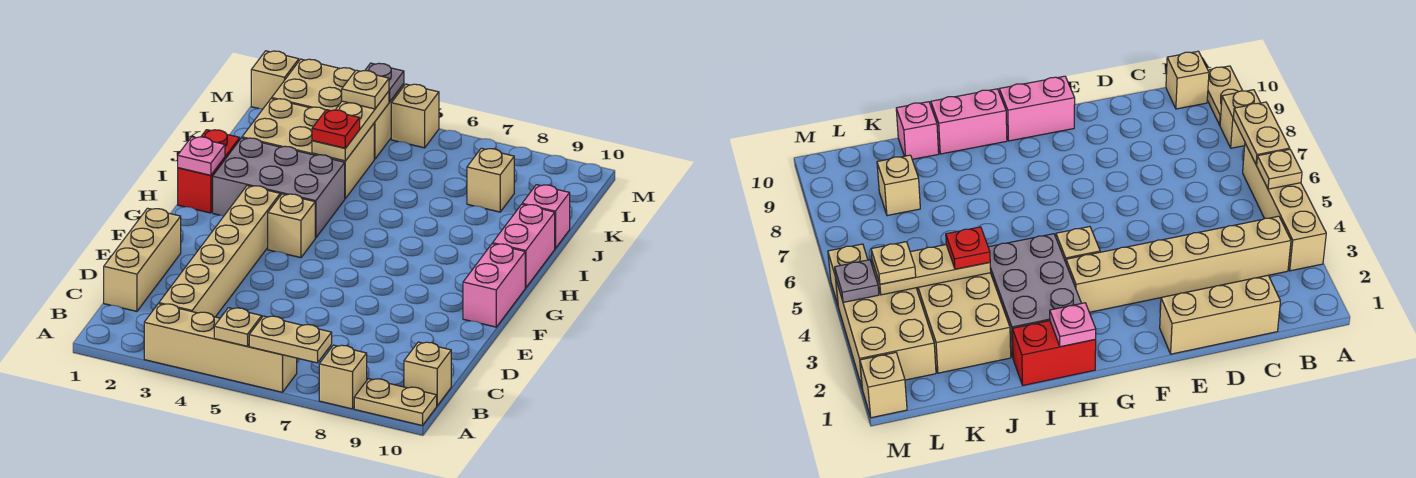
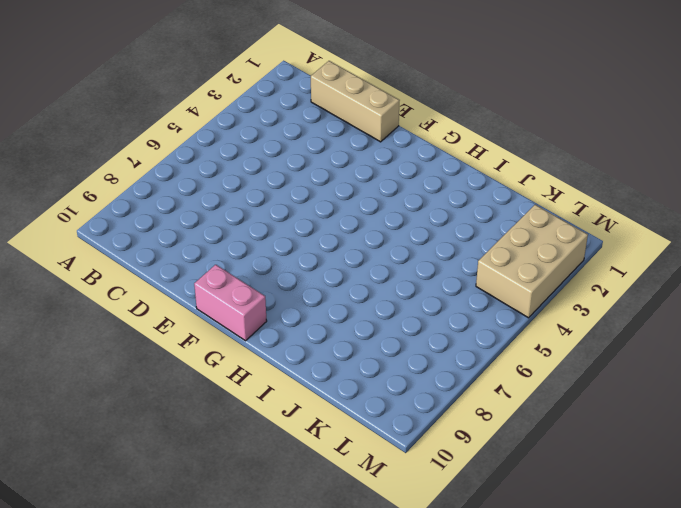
none -> tan 1x4 brick [144,304,297,392]
none -> tan 1x1 brick [319,345,367,409]
none -> tan 1x2 plate [354,379,437,426]

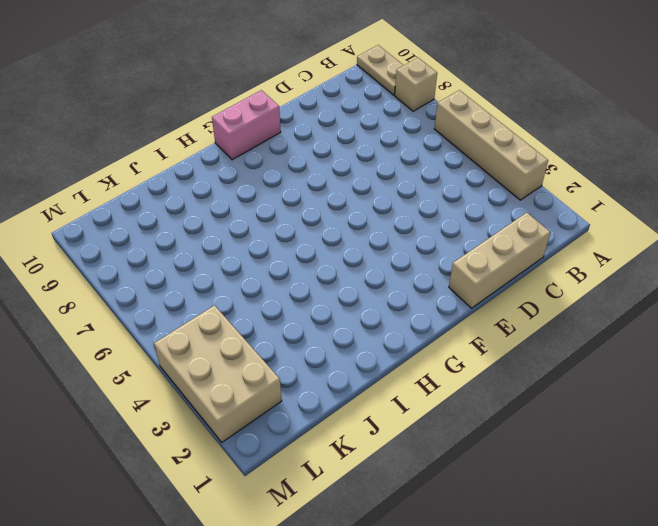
none -> tan 1x6 brick [159,186,280,317]
none -> tan 1x1 brick [404,342,451,406]
none -> tan 1x1 brick [268,194,315,258]

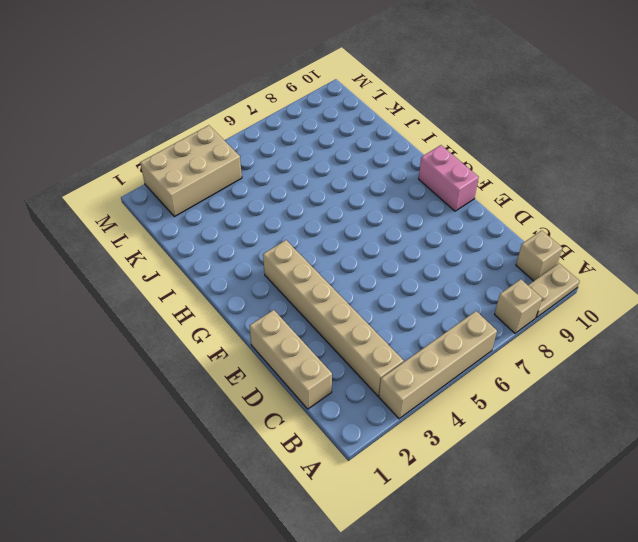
none -> tan 1x1 brick [268,194,315,258]
none -> red 1x2 brick [178,130,240,213]
none -> grey 2x3 brick [213,138,345,238]

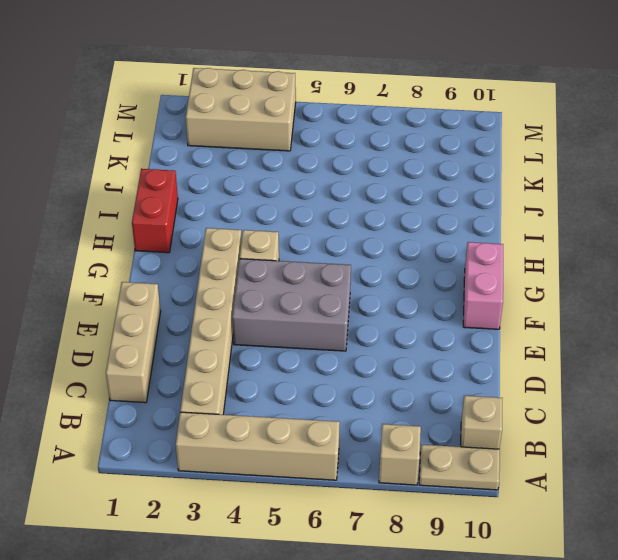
grey 2x3 brick [232,259,351,351] -> grey 2x3 brick moved to [213,138,345,238]
none -> pink 1x2 brick [493,204,555,288]
none -> tan 2x3 brick [242,98,374,198]
none -> pink 1x1 brick [522,185,570,248]

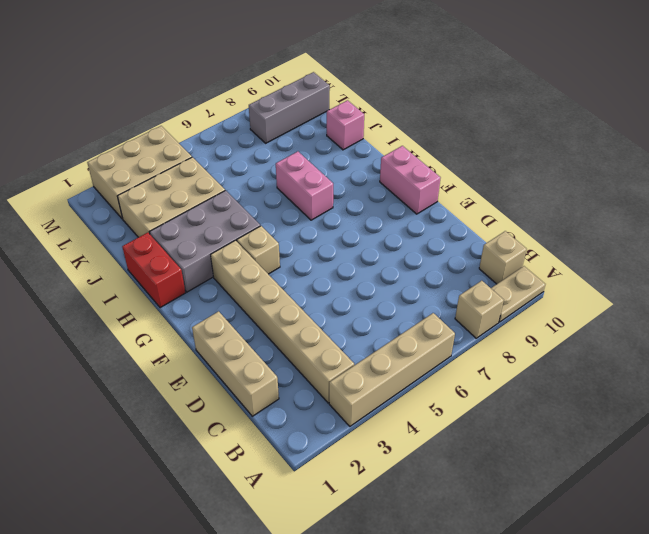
pink 1x2 brick [276,152,333,220] -> pink 1x2 brick moved to [493,204,555,288]
grey 1x3 brick [249,72,330,143] -> none
none -> tan 1x1 brick [467,148,514,212]
none -> tan 1x1 brick [251,51,299,109]
none -> tan 1x1 brick [391,84,439,148]

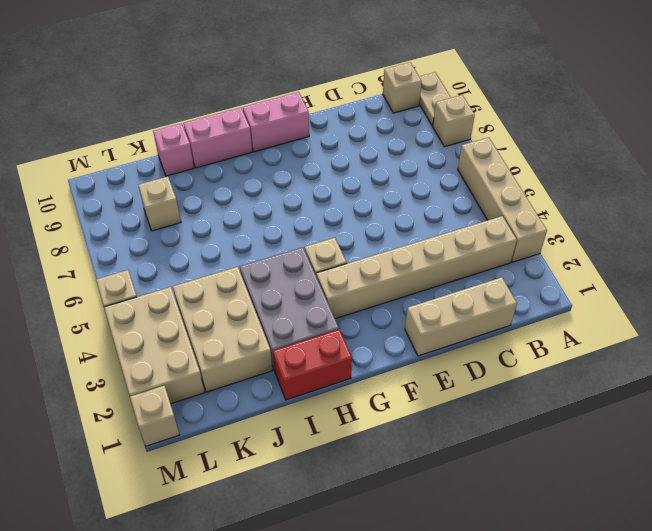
none -> tan 1x1 plate [214,308,262,346]
none -> tan 1x2 plate [249,316,332,363]
none -> pink 1x1 plate [178,137,225,175]

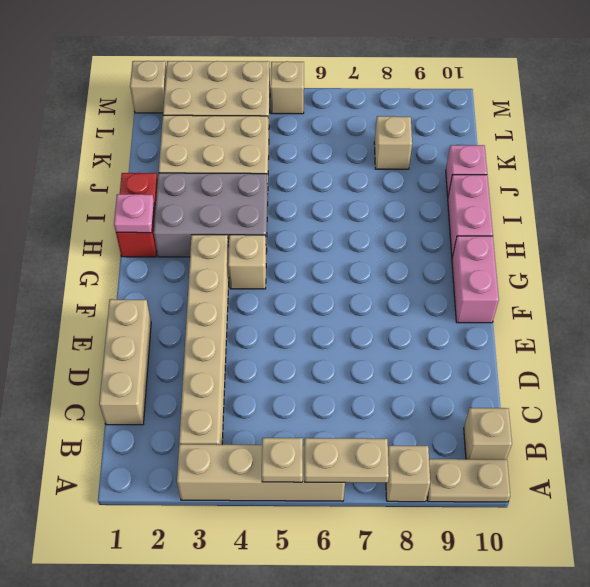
none -> tan 1x3 plate [312,91,389,161]
none -> grey 1x1 plate [365,63,404,102]
none -> red 1x1 plate [312,110,360,148]

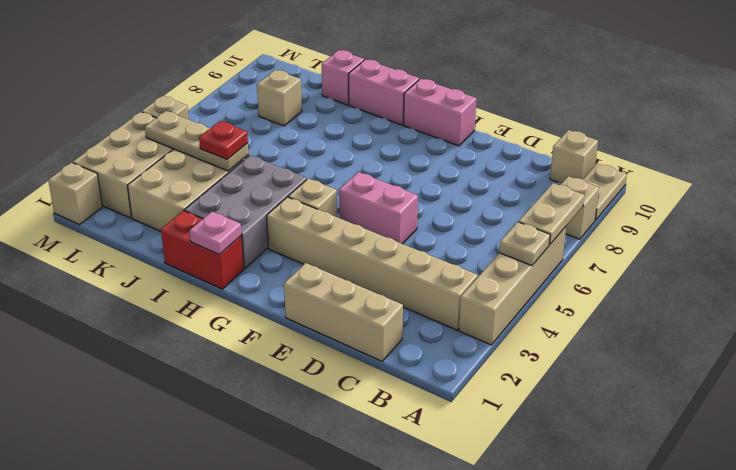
pink 1x2 brick [339,172,418,244] -> none
none -> grey 1x1 plate [365,63,404,102]
none -> tan 1x1 plate [342,70,389,109]

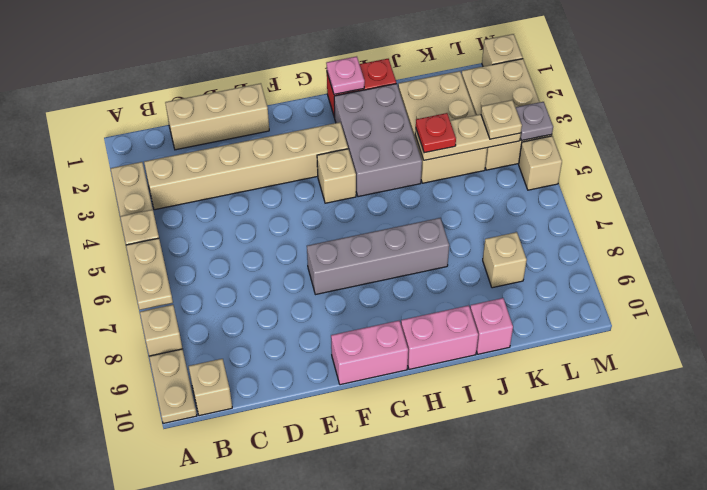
grey 1x4 brick [307,218,449,295] -> none

